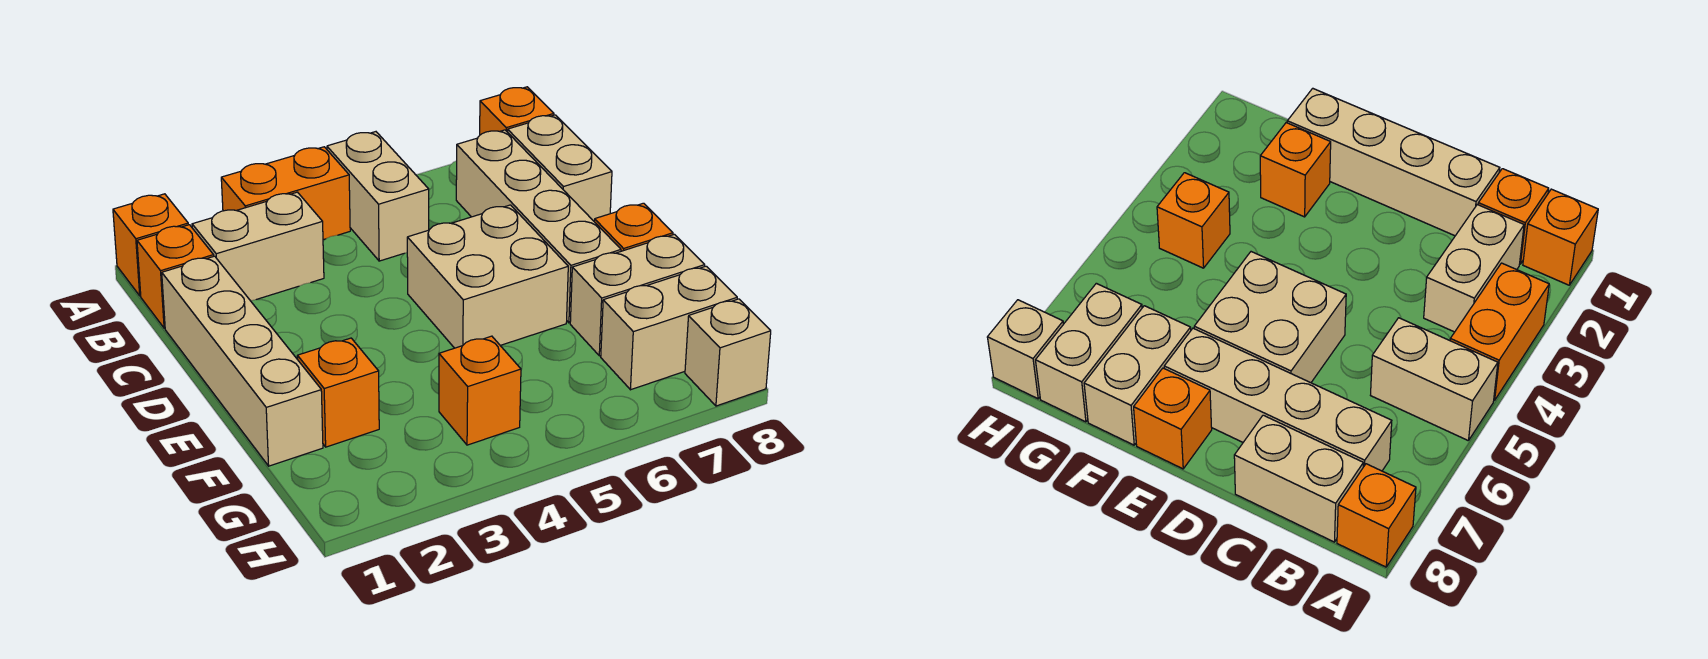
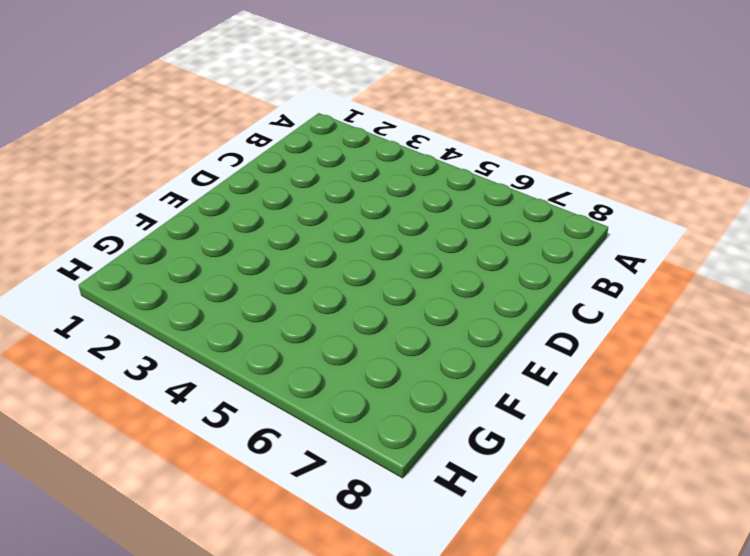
none -> orange 1x1 brick [113,194,188,296]
none -> orange 1x2 brick [221,147,350,240]
none -> tan 1x2 brick [327,132,429,261]

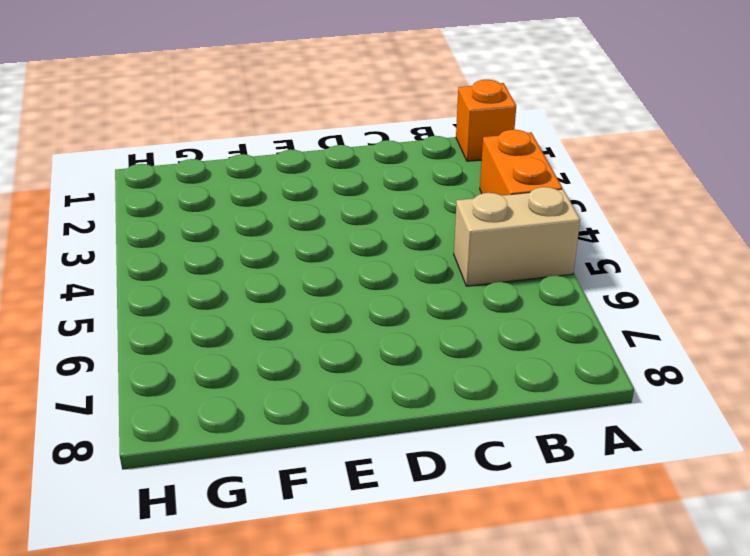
none -> orange 1x1 brick [480,87,554,135]
none -> orange 1x1 brick [137,225,214,328]
none -> tan 1x2 brick [192,192,324,301]

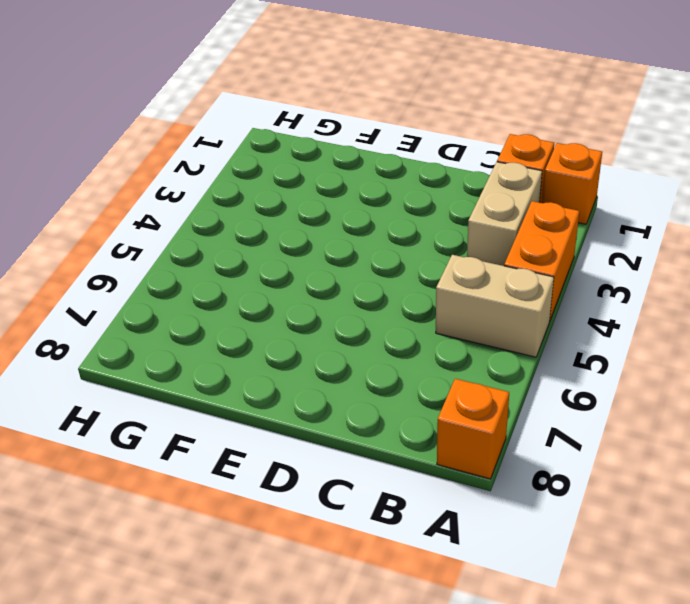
none -> tan 1x4 brick [456,130,621,323]
none -> tan 1x2 brick [508,115,612,221]
none -> tan 1x4 brick [162,256,323,466]

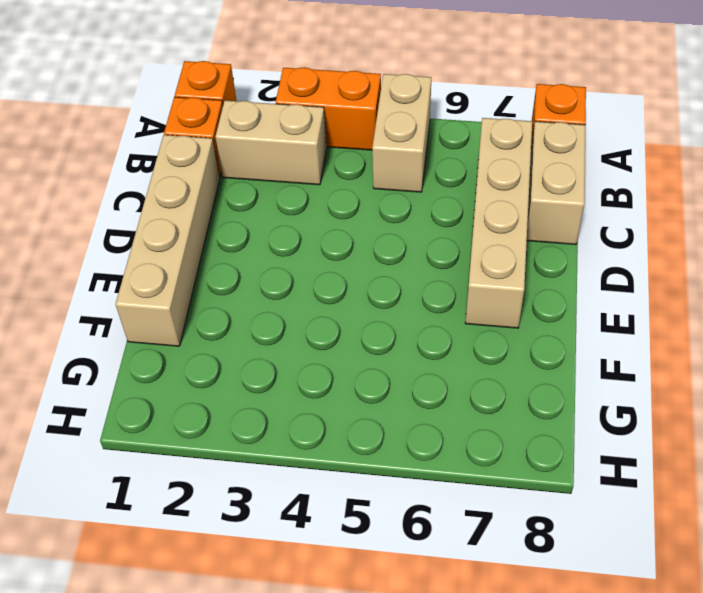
none -> tan 2x2 brick [407,205,568,348]
none -> orange 1x1 brick [594,203,673,251]
none -> orange 1x1 brick [297,338,379,447]

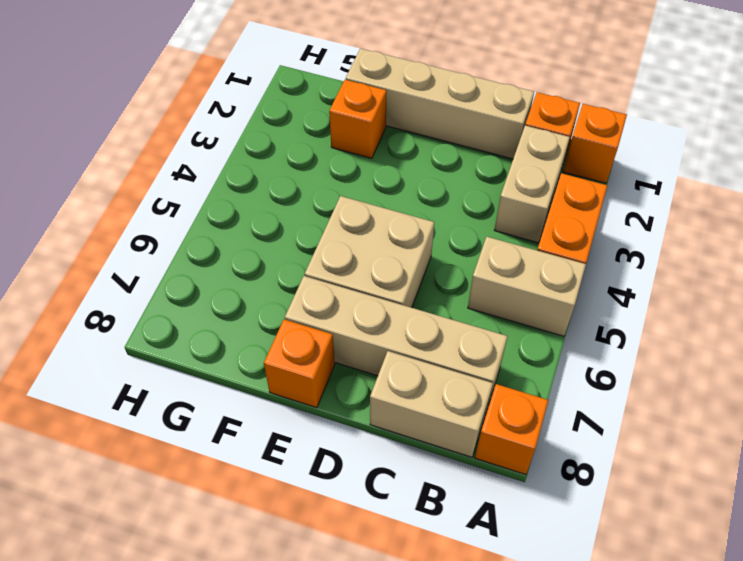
none -> tan 1x2 brick [570,234,705,356]
none -> orange 1x1 brick [439,336,521,445]
none -> tan 1x2 brick [601,266,737,390]

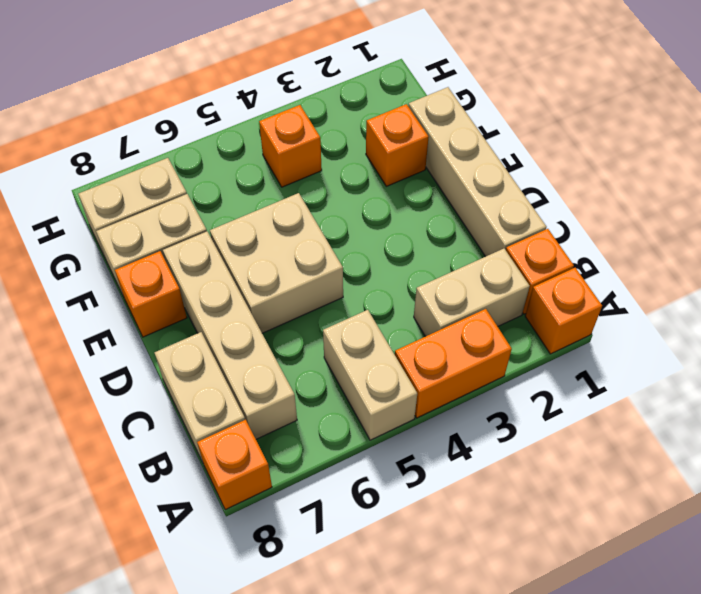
none -> tan 1x1 brick [685,299,771,406]

